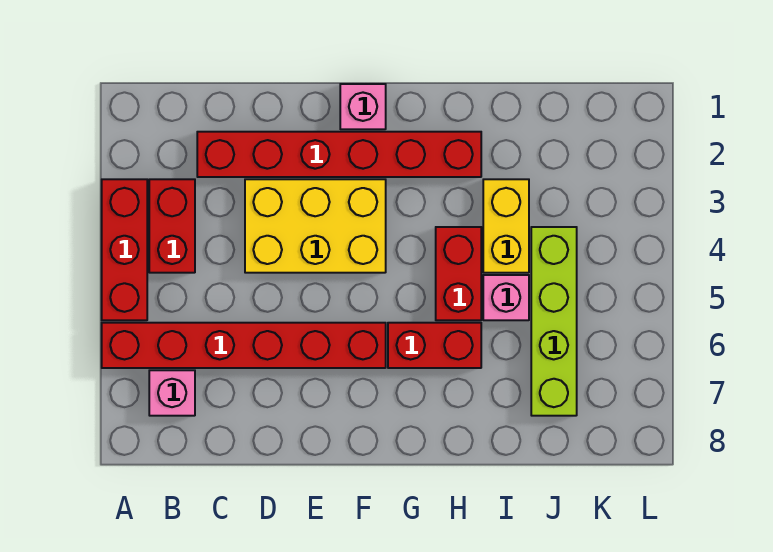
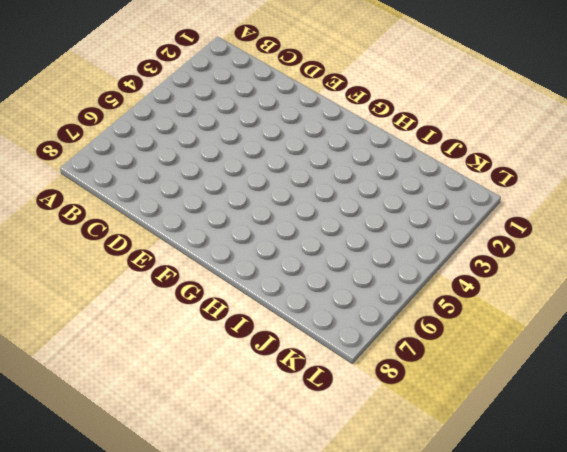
none -> red 1x3 brick [102,179,147,320]
none -> red 1x6 brick [102,323,386,368]
none -> red 1x2 brick [149,179,195,273]

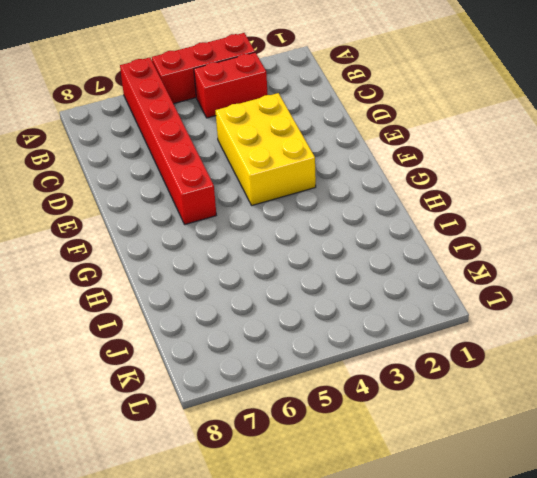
none -> pink 1x1 brick [149,370,195,416]
none -> red 1x6 brick [197,132,481,177]
none -> pink 1x1 brick [340,84,386,129]

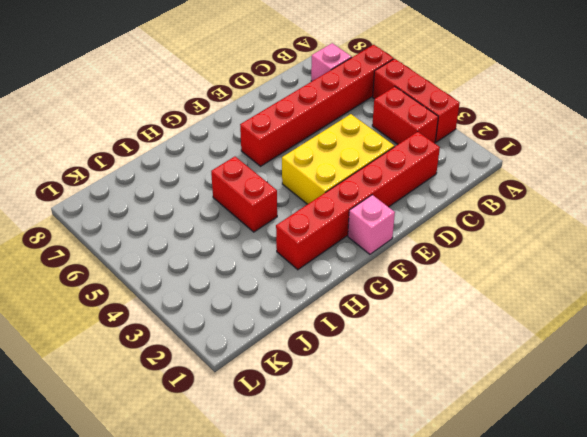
none -> red 1x2 brick [388,323,481,368]
none -> yellow 1x2 brick [483,179,529,273]
none -> pink 1x1 brick [483,275,529,320]

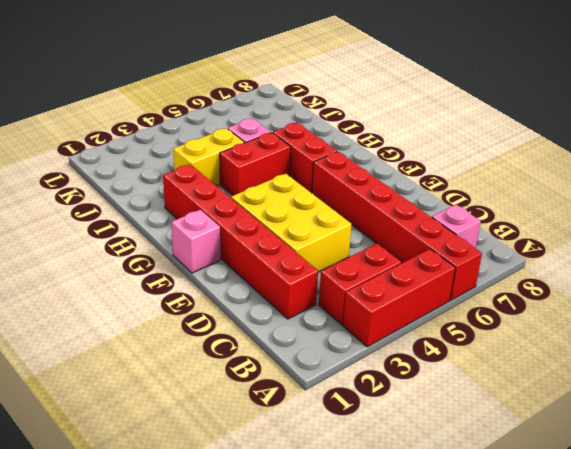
none -> lime 1x4 brick [531,227,577,416]

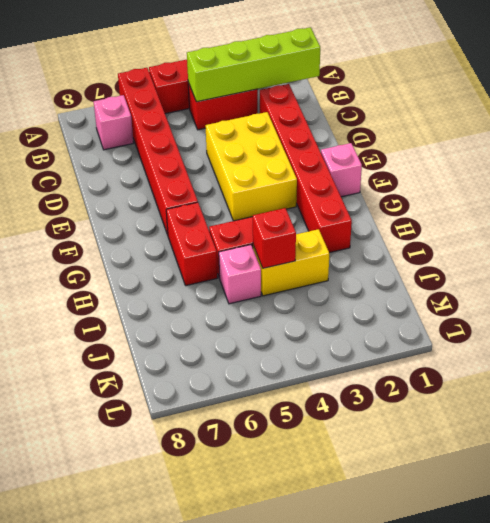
lime 1x4 brick [187,27,320,102] -> lime 1x4 brick moved to [531,227,577,416]
red 1x1 brick [253,208,296,268] -> none

